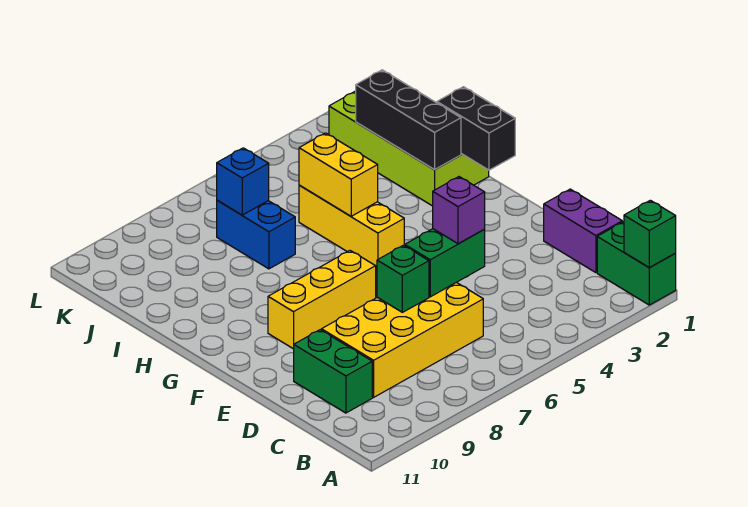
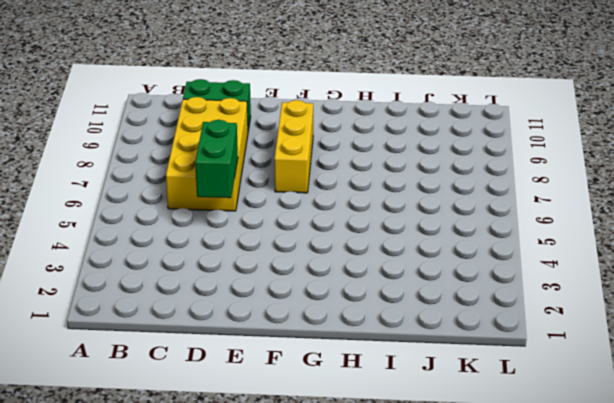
none -> green 1x2 brick [597,222,676,305]
none -> purple 1x2 brick [544,189,622,273]
none -> yellow 1x3 brick [299,185,404,269]

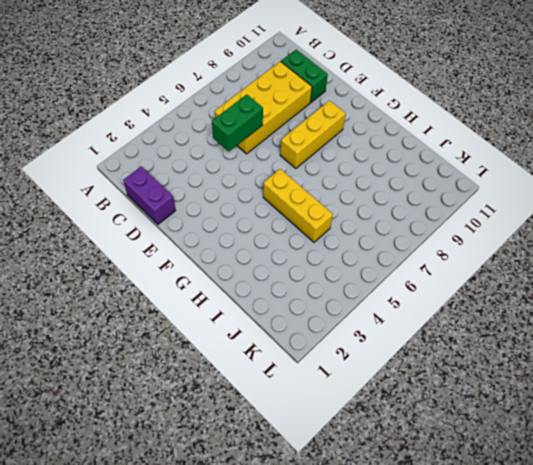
none -> green 1x2 brick [597,222,676,305]
none -> lime 2x4 brick [329,91,489,206]
none -> blue 1x2 brick [217,200,295,269]

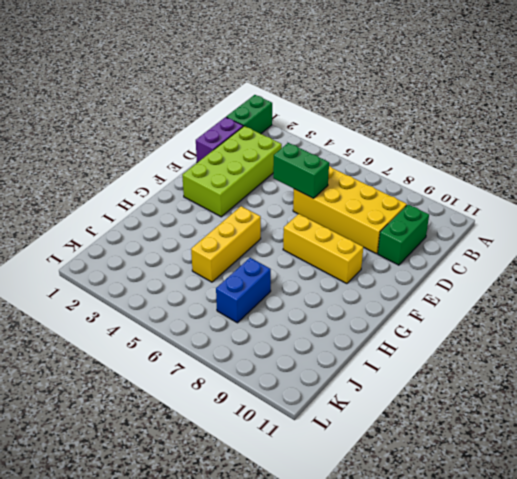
lime 2x4 brick [182,126,282,217] -> lime 2x4 brick moved to [329,91,489,206]
none -> green 1x1 brick [624,200,676,268]
none -> green 1x1 brick [377,245,429,312]
none -> black 1x2 brick [437,87,515,170]

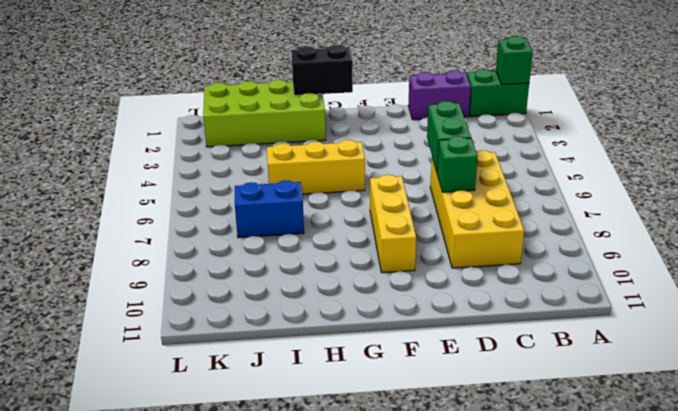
none -> green 1x2 brick [294,330,372,413]
none -> black 1x3 brick [356,70,461,169]
none -> yellow 1x2 brick [299,133,378,216]

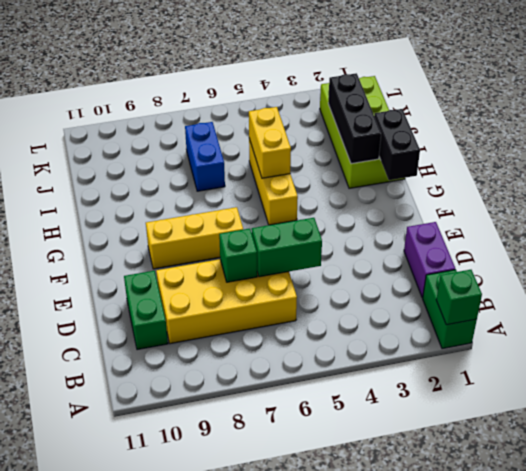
none -> blue 1x1 brick [217,148,269,215]
none -> purple 1x1 brick [433,177,485,244]

